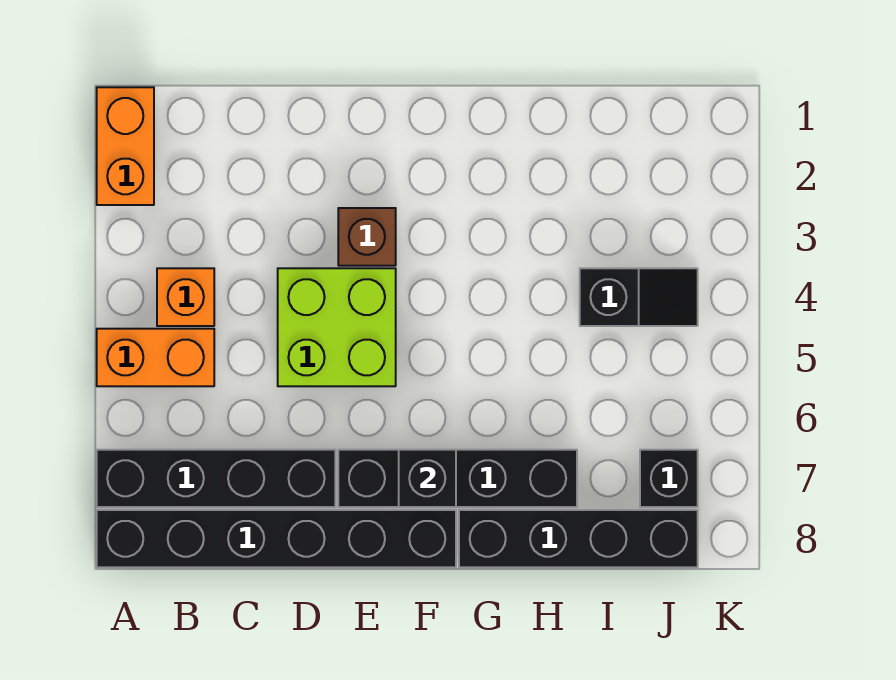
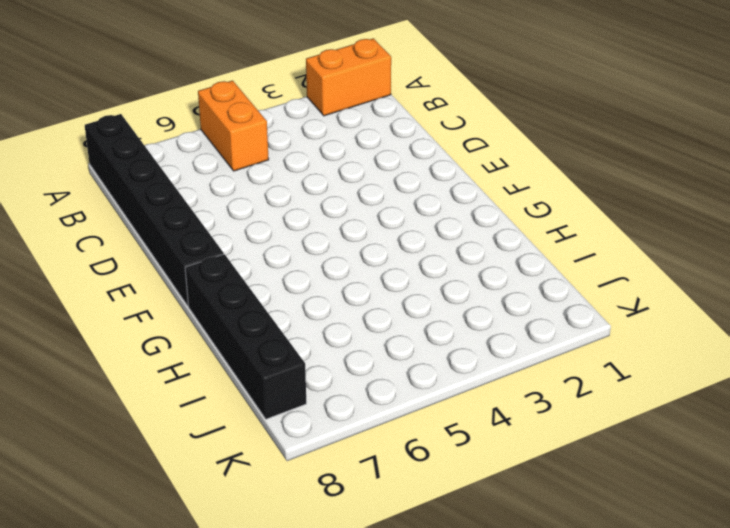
none -> black 1x4 brick [97,450,335,507]
none -> orange 1x1 brick [157,268,214,326]
none -> lime 2x2 brick [278,268,396,386]

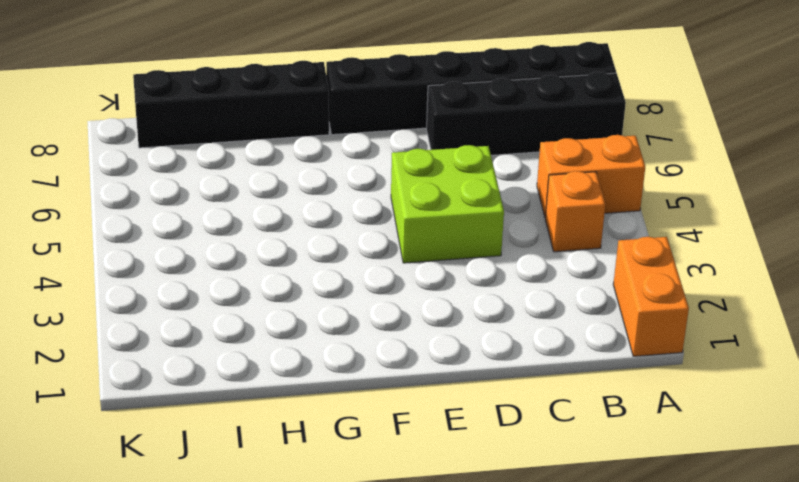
none -> brown 1x1 brick [338,208,396,266]
none -> black 1x4 brick [338,450,577,507]
none -> black 1x2 slope [580,268,698,326]

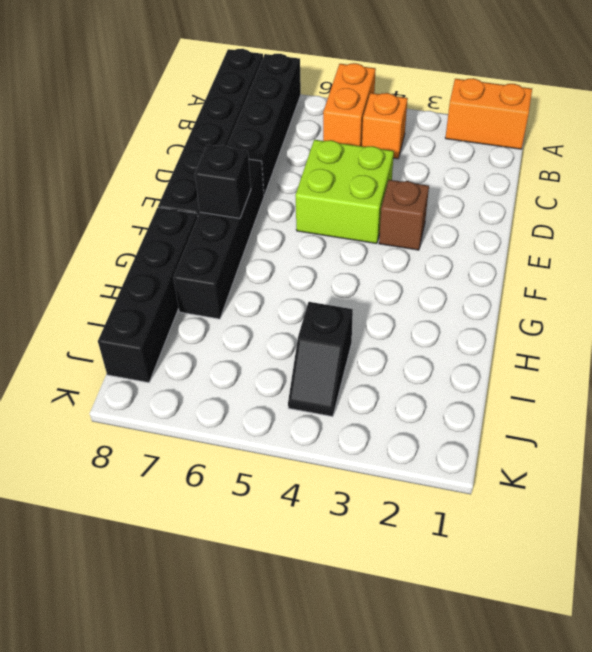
none -> black 1x1 brick [640,450,698,507]

